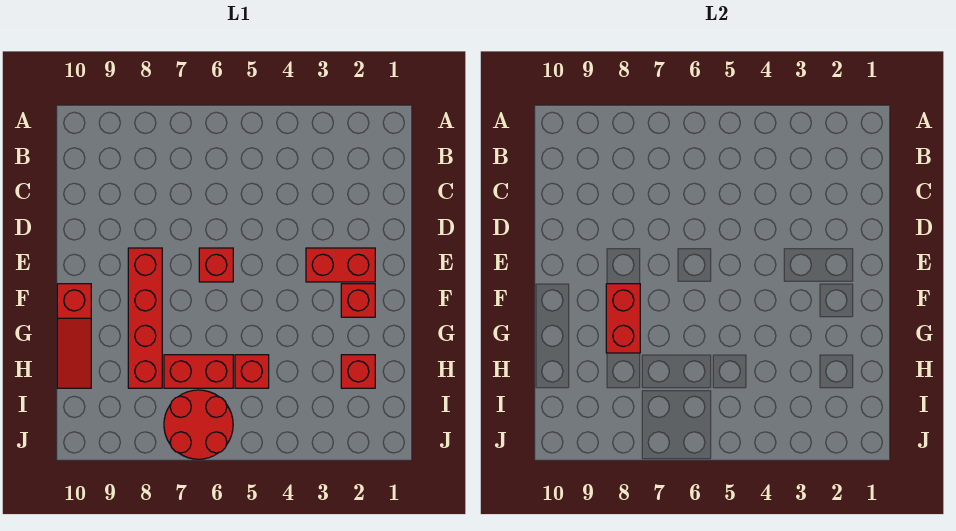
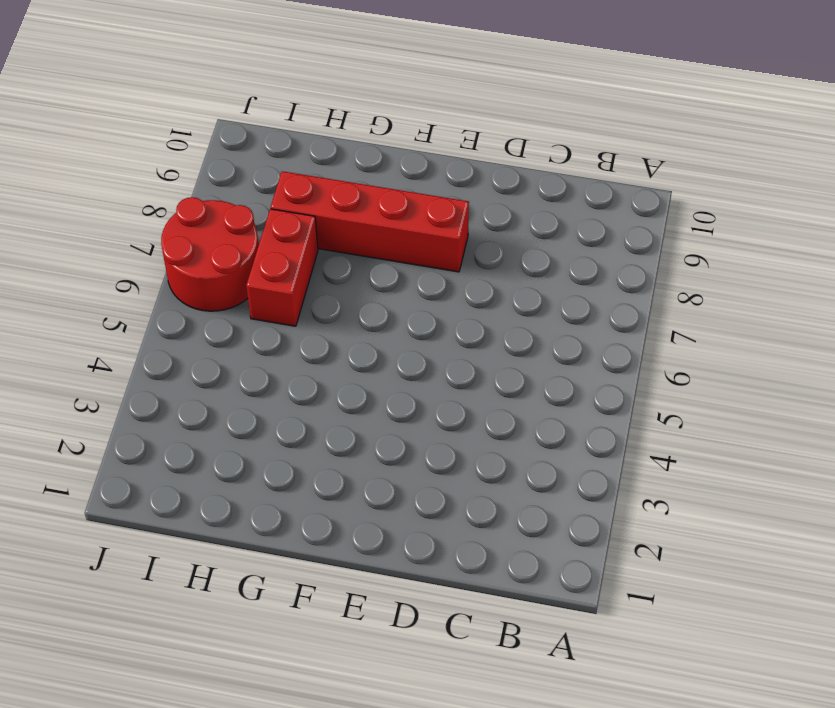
none -> red 1x2 brick [306,248,375,282]
none -> red 1x1 brick [199,248,233,282]

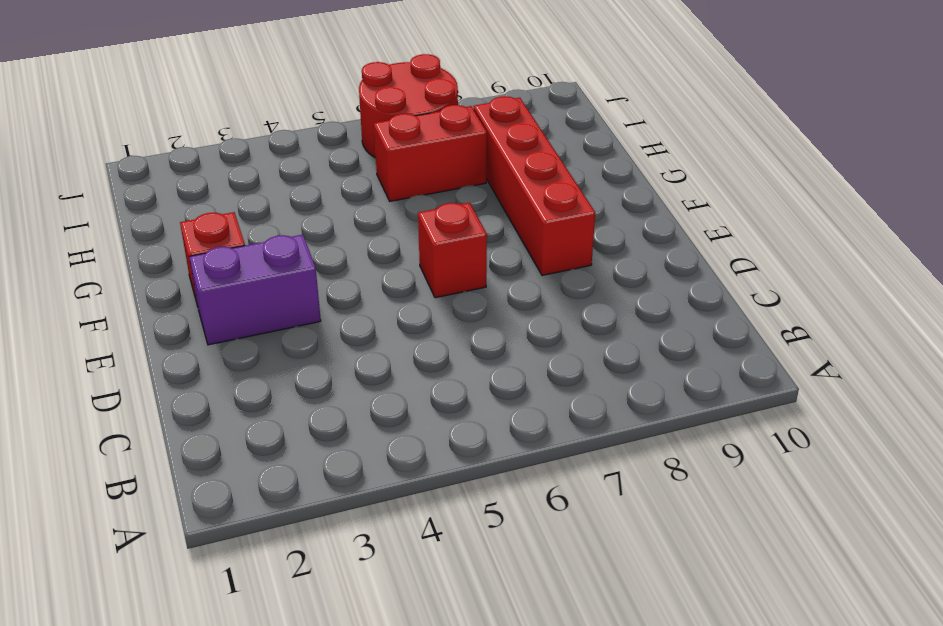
purple 1x2 brick [189,235,321,345] -> red 1x2 brick [306,248,375,282]
none -> red 1x3 slope [57,284,91,388]
none -> red 1x1 brick [341,355,375,388]

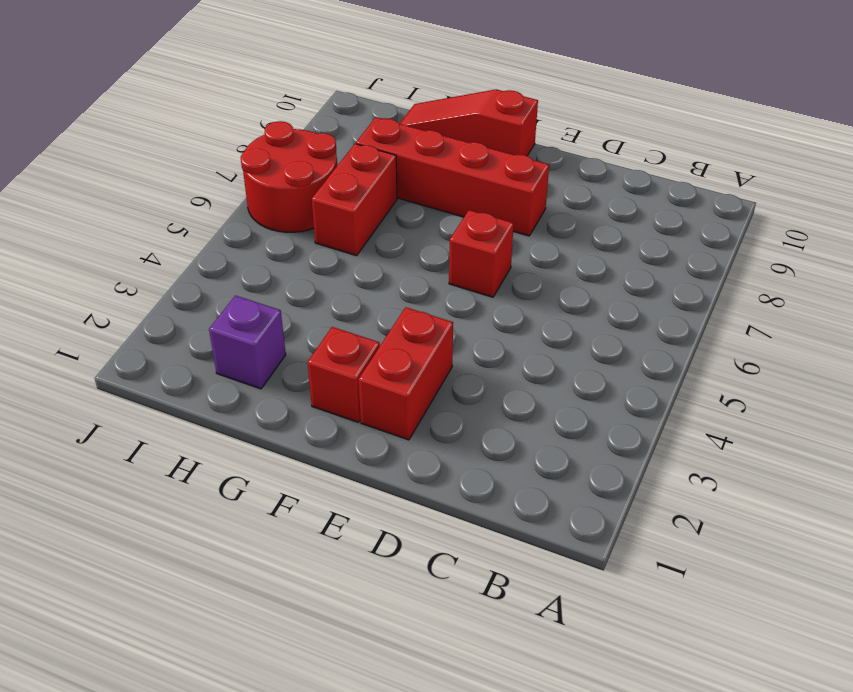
purple 1x1 brick [209,296,286,389] -> red 1x1 brick [341,355,375,388]
none -> red 1x1 brick [235,355,269,388]
none -> red 1x2 brick [606,284,640,353]

